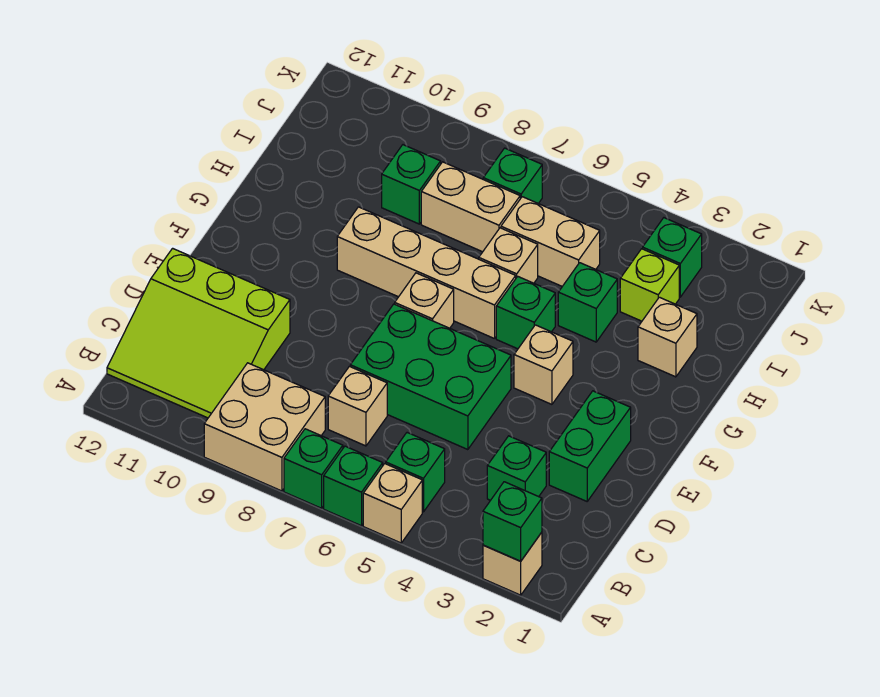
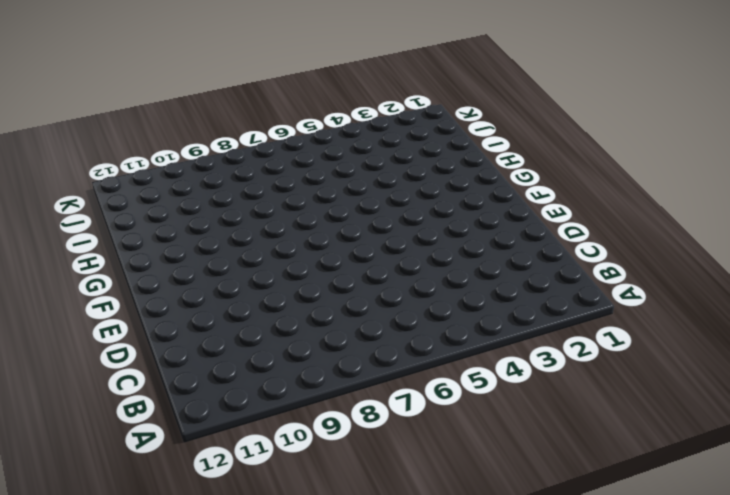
none -> tan 1x1 brick [483,532,542,595]
none -> tan 1x1 brick [363,464,422,543]
none -> green 1x1 brick [324,446,383,526]

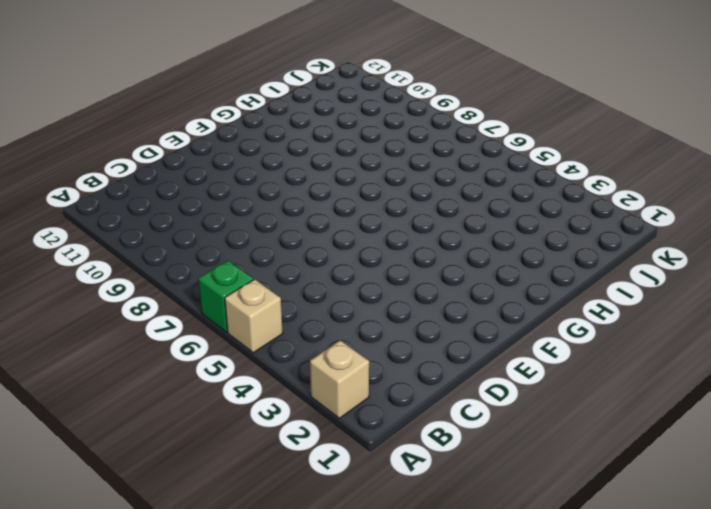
none -> green 1x1 brick [284,429,343,508]
none -> tan 2x2 brick [204,363,325,491]
none -> green 1x1 brick [386,433,445,512]

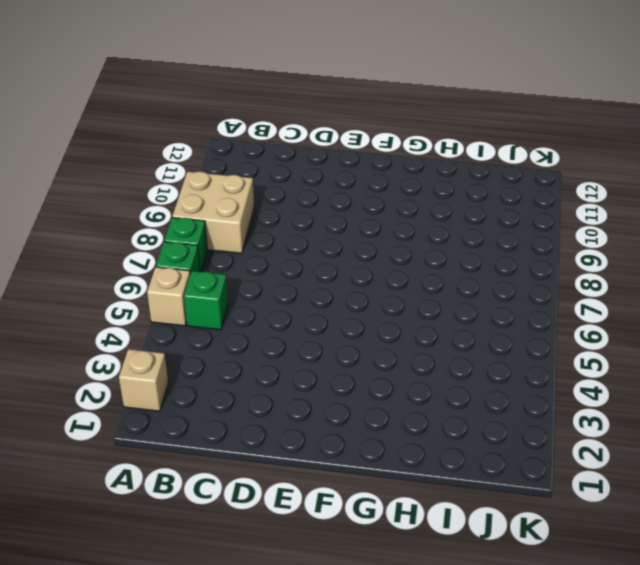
none -> lime 3x3 slope [107,248,290,418]
none -> green 1x1 brick [487,436,546,500]
none -> tan 1x1 brick [328,366,387,446]

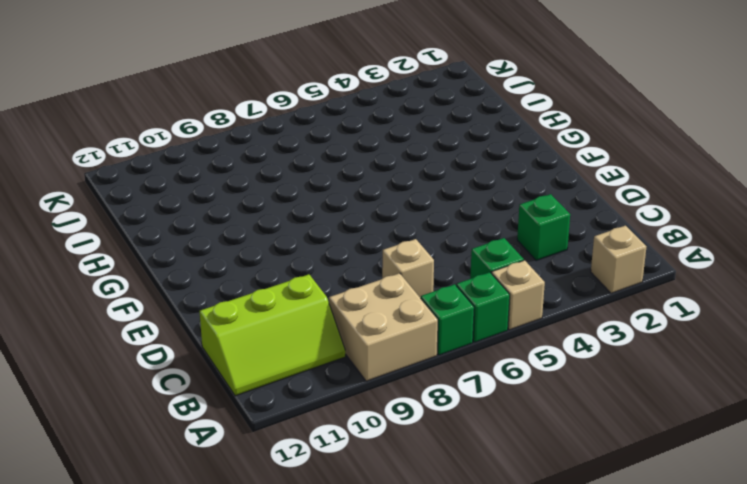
lime 2x3 slope [200,274,346,396] -> lime 3x3 slope [107,248,290,418]
none -> green 1x2 brick [549,391,631,501]
none -> green 2x3 brick [350,304,511,450]
none -> tan 1x1 brick [514,325,573,404]

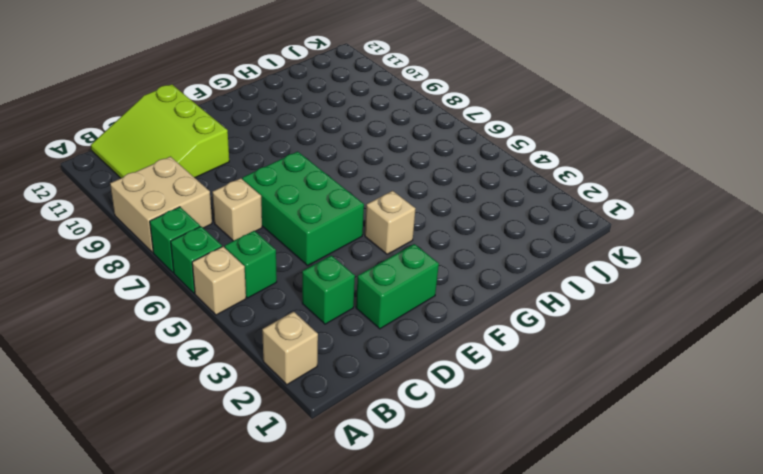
none -> tan 1x1 brick [395,273,454,328]
none -> green 1x1 brick [496,277,555,349]
none -> tan 1x4 brick [337,207,516,339]

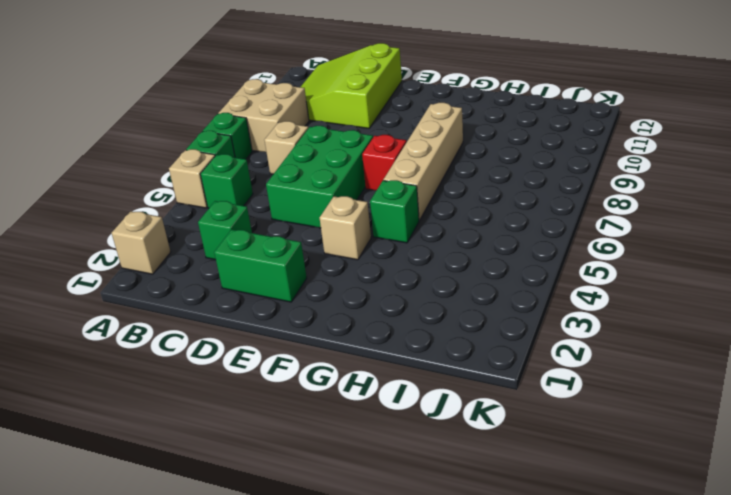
red 1x1 brick [362,135,406,190] -> tan 1x1 brick [395,273,454,328]
none -> tan 1x1 brick [638,297,697,377]
none -> green 1x1 brick [558,263,617,342]
none -> tan 1x1 brick [479,228,538,283]

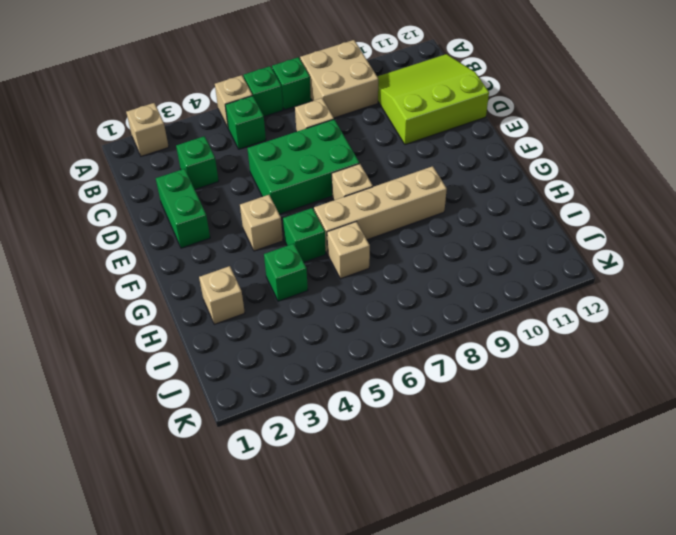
none -> lime 1x1 brick [620,249,679,321]
none -> tan 1x2 brick [501,197,600,286]
none -> tan 1x2 brick [421,162,520,252]

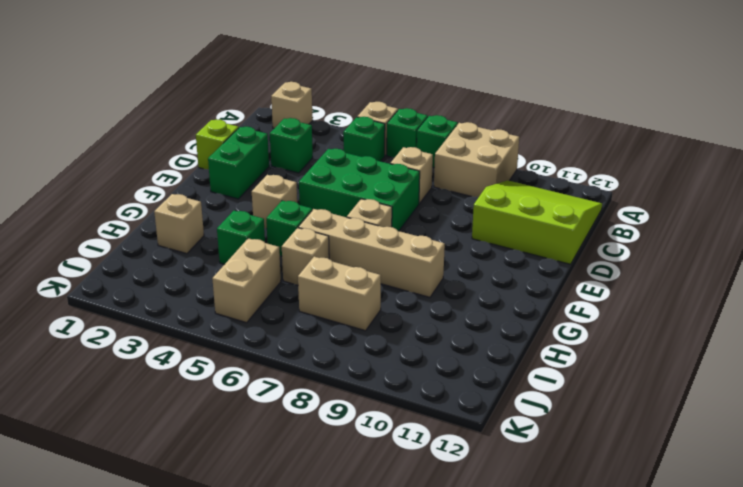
lime 1x1 brick [196,119,239,170] -> lime 1x1 brick moved to [620,249,679,321]
tan 1x2 brick [212,238,281,323] -> tan 1x2 brick turned to [501,197,600,286]
none -> green 1x1 brick [382,145,441,224]
none -> green 1x1 brick [643,218,702,297]
none -> green 1x1 brick [483,148,542,204]

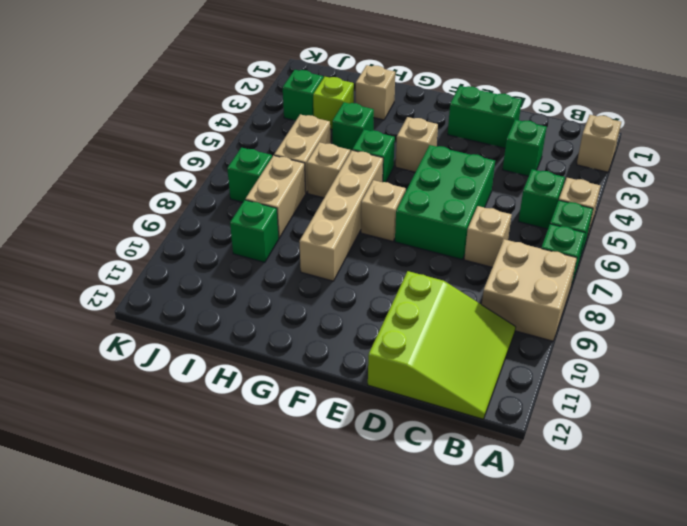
none -> green 1x1 brick [483,482,542,561]

